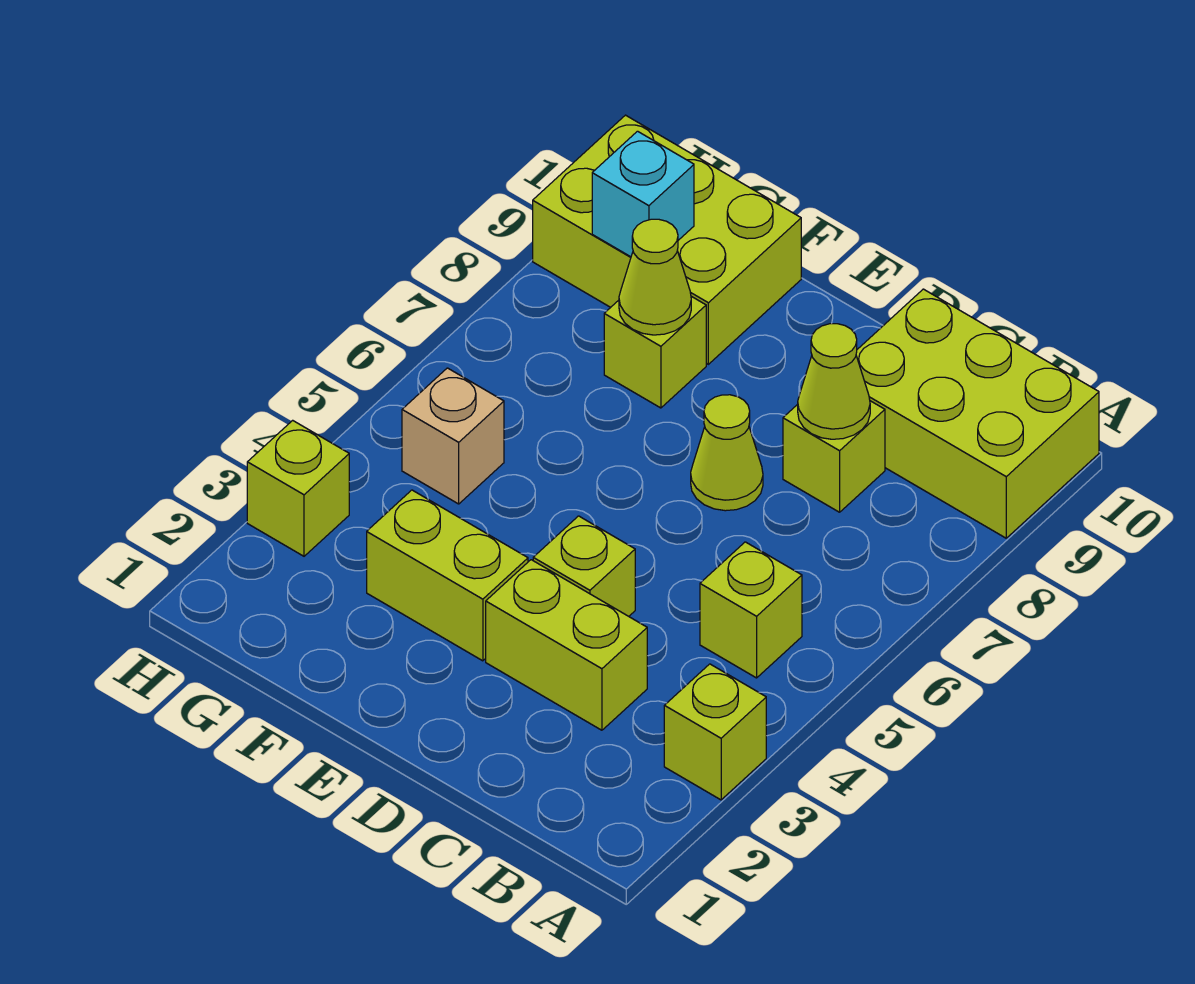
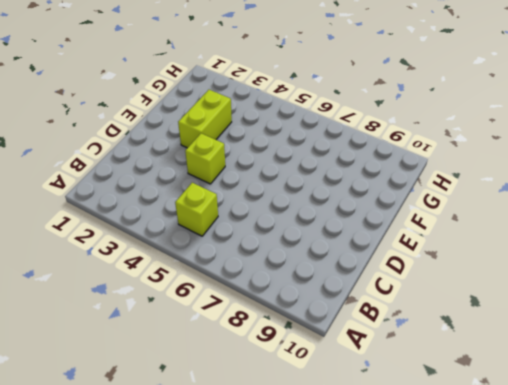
none -> lime 1x1 brick [664,664,766,800]
none -> lime 2x3 brick [856,289,1099,538]
none -> lime 1x2 brick [486,560,647,730]

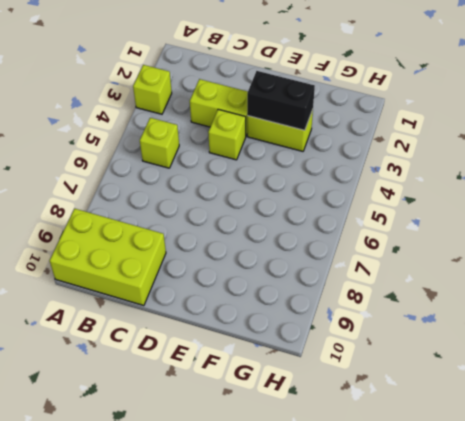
black 1x2 brick [247,71,315,130] -> none
none -> lime 1x1 brick [783,401,885,512]
none -> lime 1x1 cone [691,395,763,511]
none -> lime 1x1 brick [604,296,706,408]

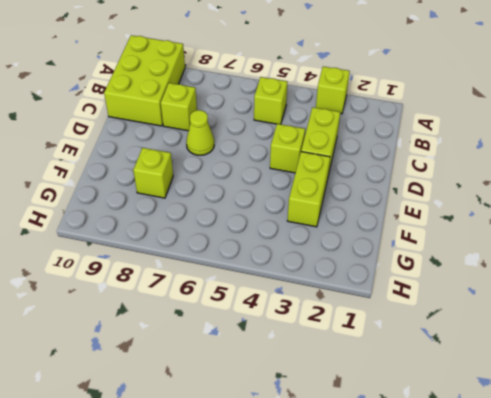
none -> lime 2x3 brick [533,115,801,364]
none -> tan 1x1 brick [402,368,504,504]
none -> lime 1x1 brick [247,420,349,556]

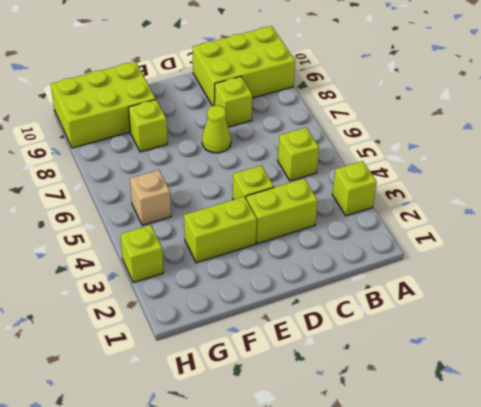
none -> lime 1x1 cone [798,324,870,439]
none -> lime 1x1 cone [619,219,691,335]
none -> cyan 1x1 brick [592,131,694,257]

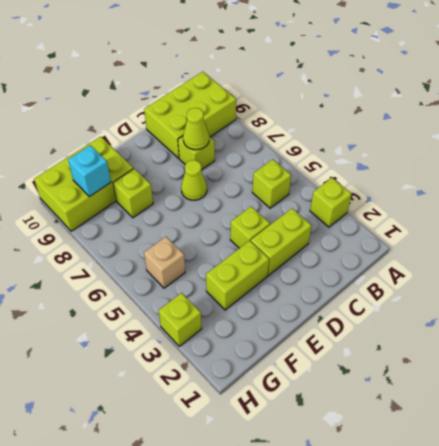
none -> lime 1x1 cone [619,219,691,335]

